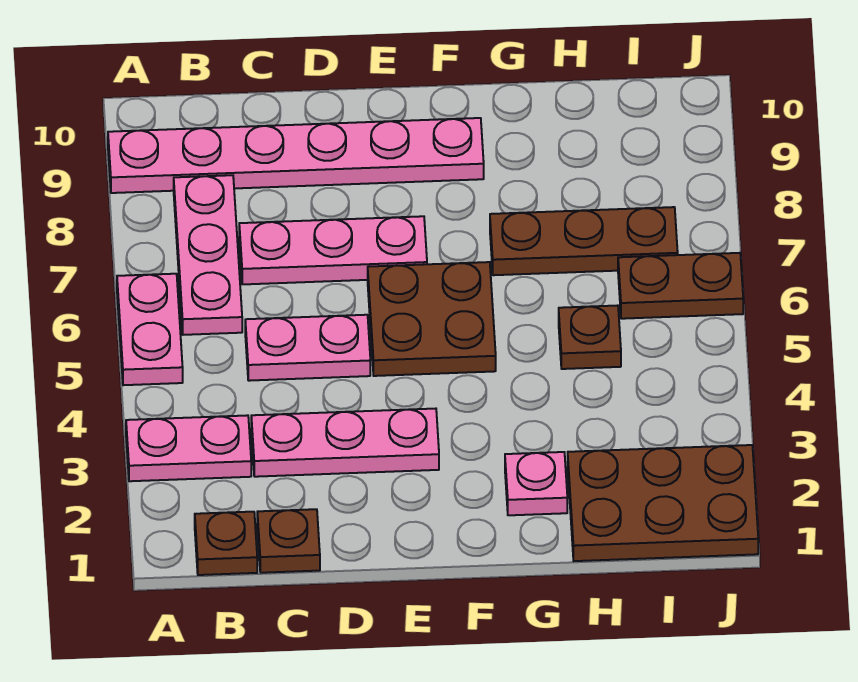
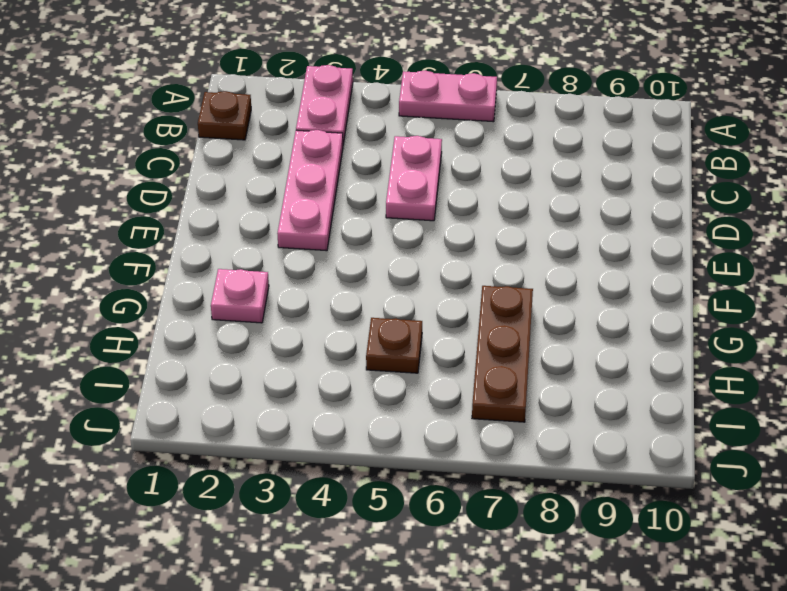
none -> pink 1x6 plate [108,118,484,193]
none -> pink 1x3 plate [174,175,242,335]
none -> brown 1x1 plate [257,509,320,573]

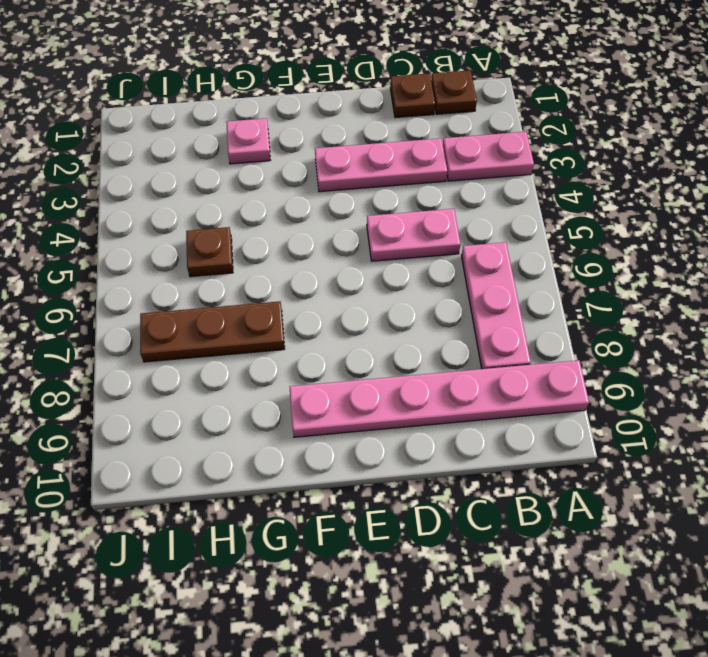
none -> pink 1x2 plate [117,274,183,385]
none -> pink 1x3 plate [239,216,427,284]
none -> brown 2x2 plate [368,262,496,376]

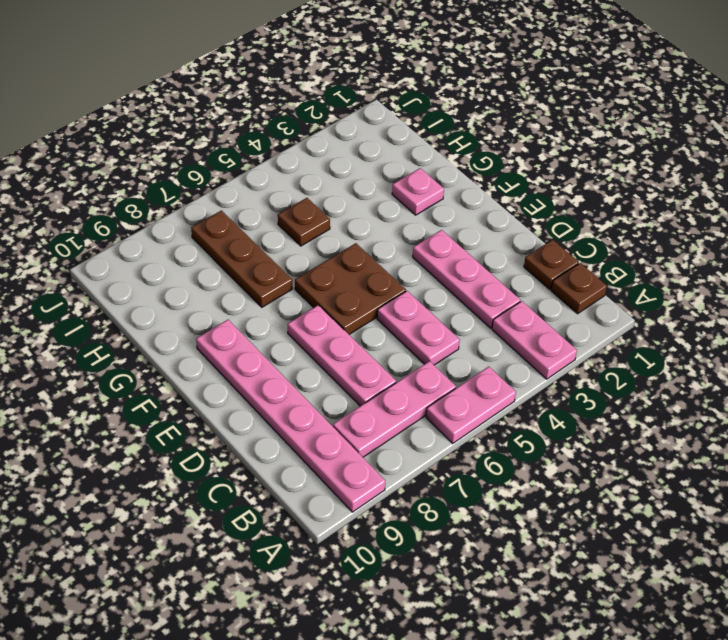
none -> brown 2x3 plate [568,445,758,561]
none -> brown 1x2 plate [618,253,743,319]

